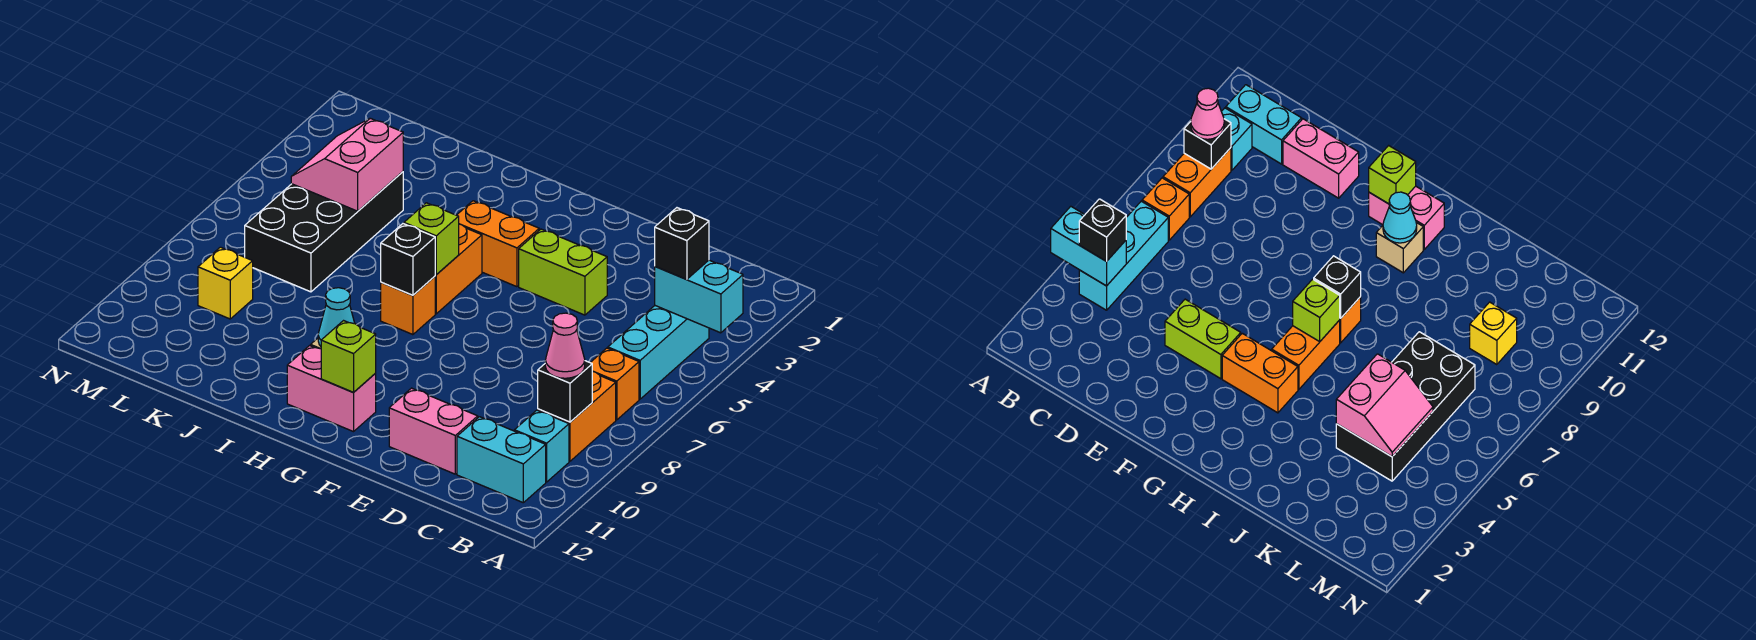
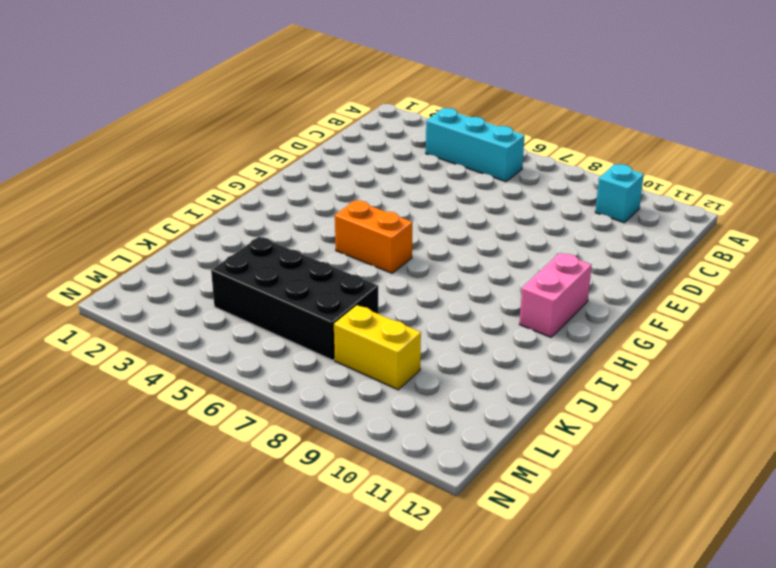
yellow 1x2 brick [334,305,421,390] -> yellow 1x1 brick [198,247,253,319]
none -> orange 1x1 brick [590,348,639,420]
none -> orange 1x2 brick [538,372,616,461]
none -> cyan 1x2 brick [457,417,546,503]

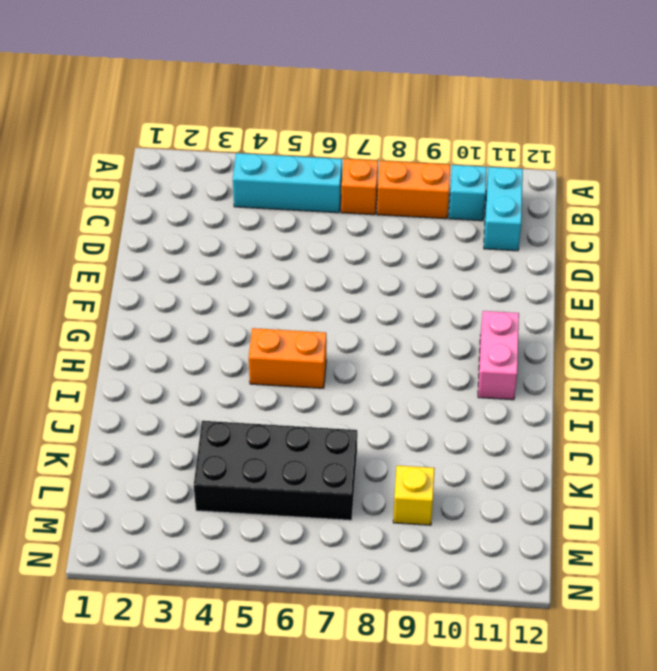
none -> pink 1x2 brick [389,388,478,474]
none -> lime 1x2 brick [519,229,607,315]
none -> orange 1x2 brick [457,201,539,287]

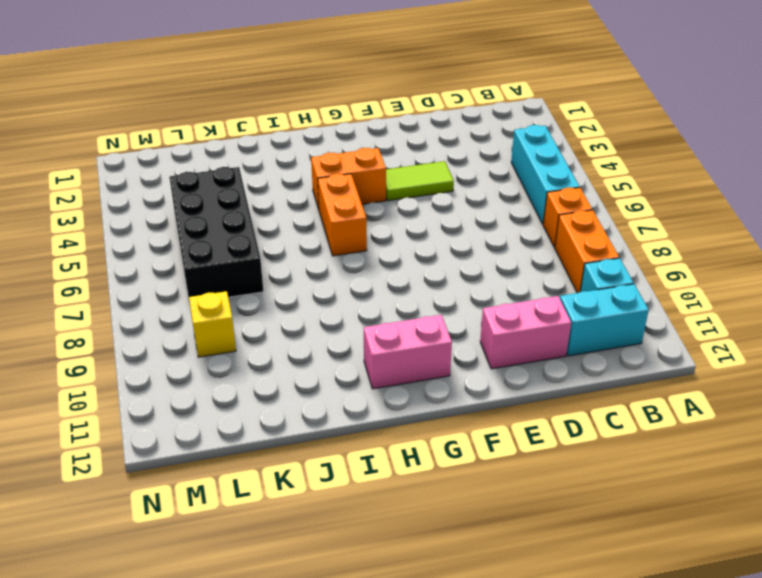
lime 1x2 tile [386,161,454,201] -> lime 1x2 brick [519,229,607,315]
none -> orange 1x1 brick [381,276,435,335]
none -> tan 1x1 brick [1376,223,1423,273]
none -> cyan 1x2 brick [655,260,743,333]

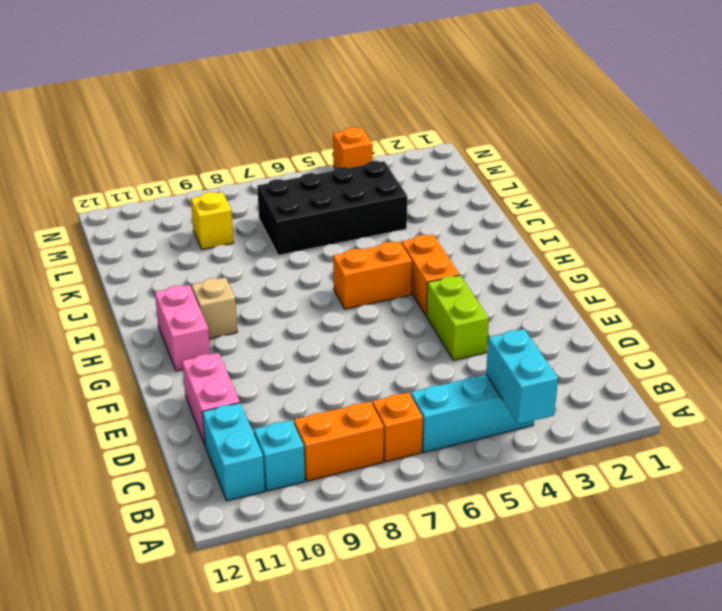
orange 1x1 brick [333,127,373,169] -> orange 1x1 brick moved to [381,276,435,335]
none -> black 1x1 brick [538,361,592,422]
none -> lime 1x1 brick [321,321,376,392]
none -> lime 1x1 brick [404,203,459,275]

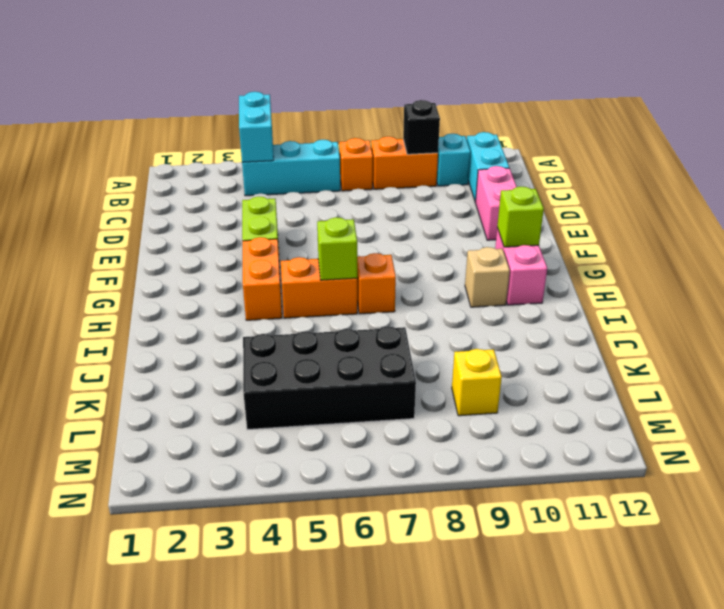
none -> black 1x1 brick [381,224,435,295]
none -> cyan 1x1 cone [318,288,355,346]
none -> pink 2x2 slope [291,118,403,211]

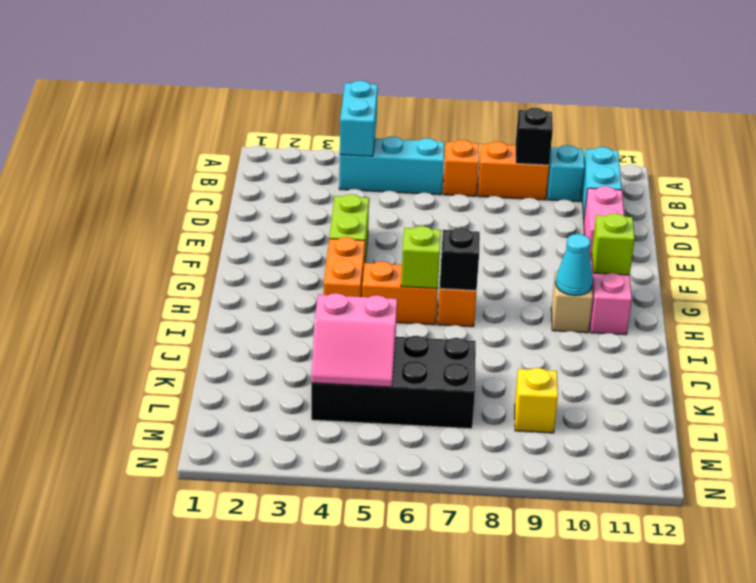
none -> black 1x1 brick [655,208,709,279]
none -> pink 1x1 cone [545,313,585,378]

